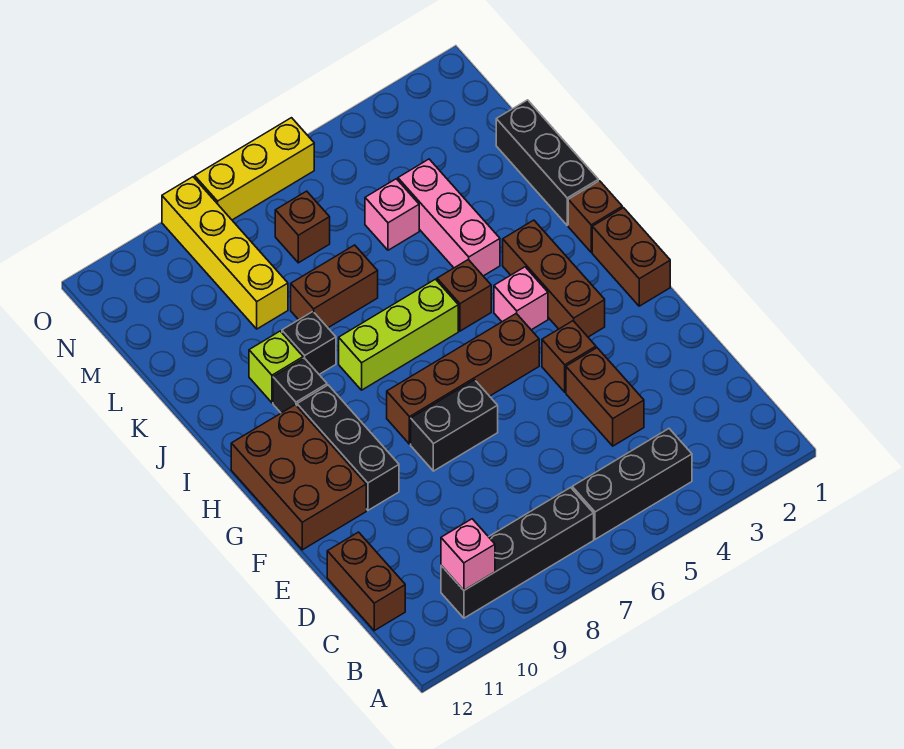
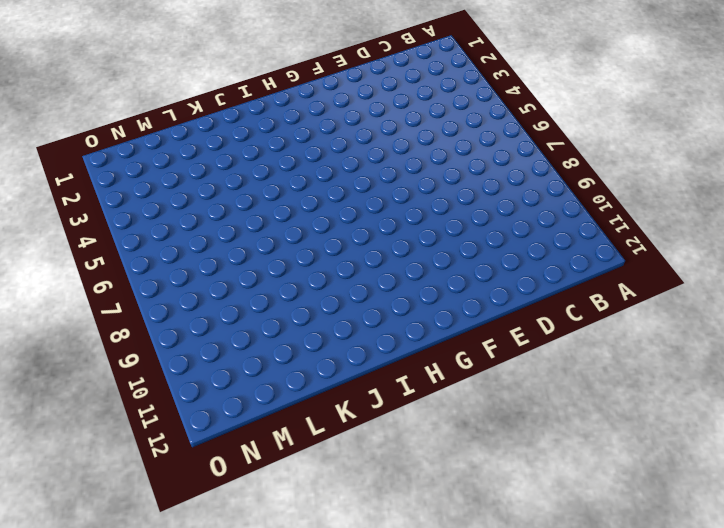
none -> black 1x3 brick [572,429,692,539]
none -> black 1x4 brick [441,488,594,618]
none -> brown 1x2 brick [327,532,405,631]

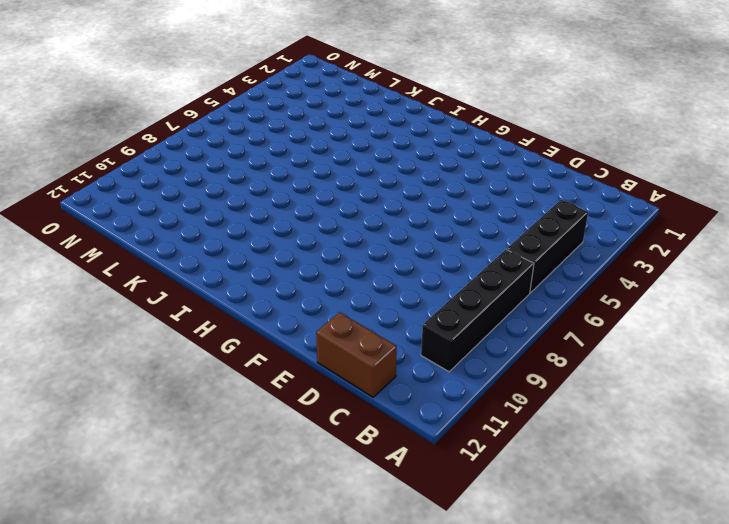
none -> brown 1x2 brick [566,348,644,446]
none -> brown 1x1 brick [542,321,596,392]
none -> black 1x2 brick [411,380,498,471]

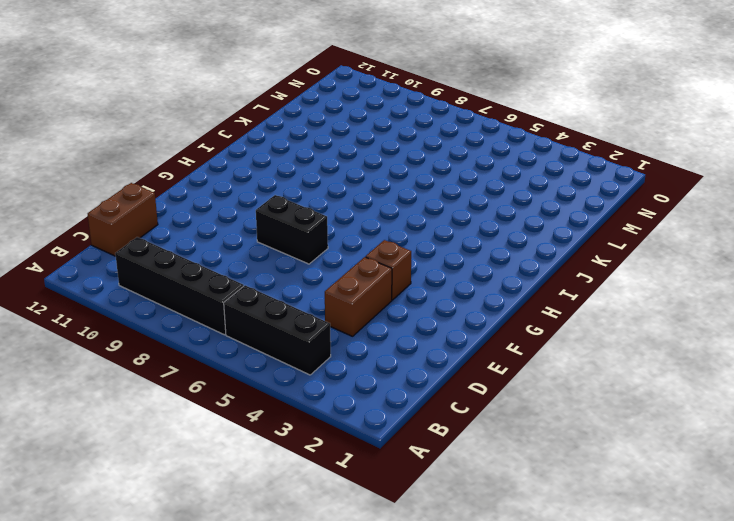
none -> black 1x3 brick [297,385,399,510]
none -> brown 2x3 brick [231,405,366,550]
none -> brown 1x2 brick [592,208,670,306]

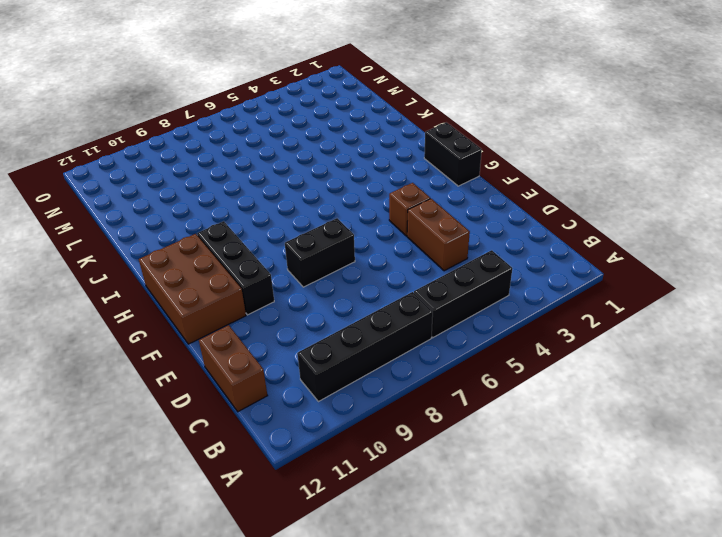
black 1x2 brick [424,122,482,186] -> brown 1x2 brick [592,208,670,306]
none -> brown 1x3 brick [503,220,605,337]
none -> brown 1x4 brick [387,313,539,444]
none -> pink 1x1 brick [494,267,548,330]

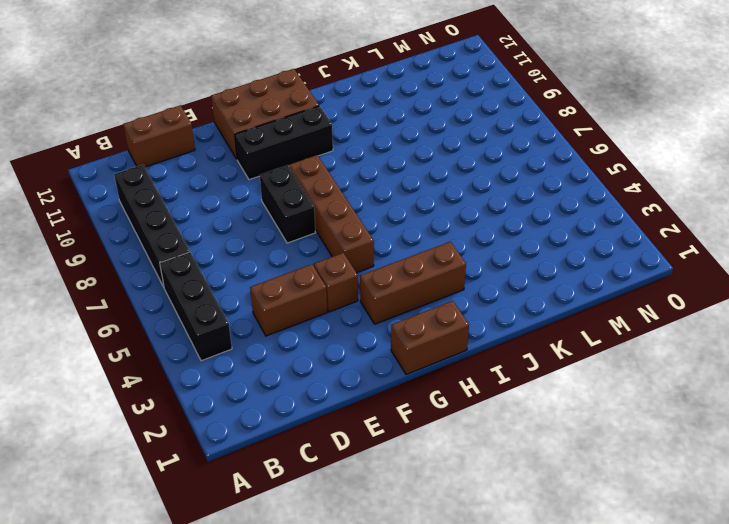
none -> pink 1x1 brick [494,267,548,330]
none -> brown 1x1 brick [568,181,622,252]
none -> brown 1x1 brick [437,260,491,331]

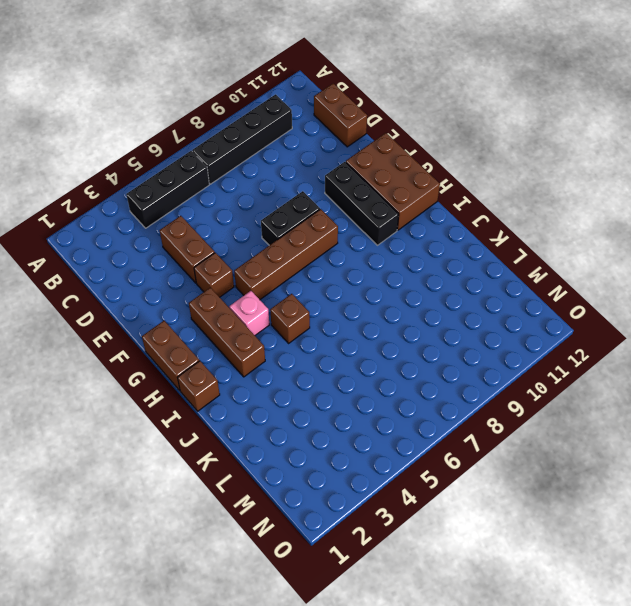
none -> lime 1x3 brick [339,279,458,390]
none -> black 1x1 brick [273,358,327,413]
none -> black 1x3 brick [496,100,598,225]

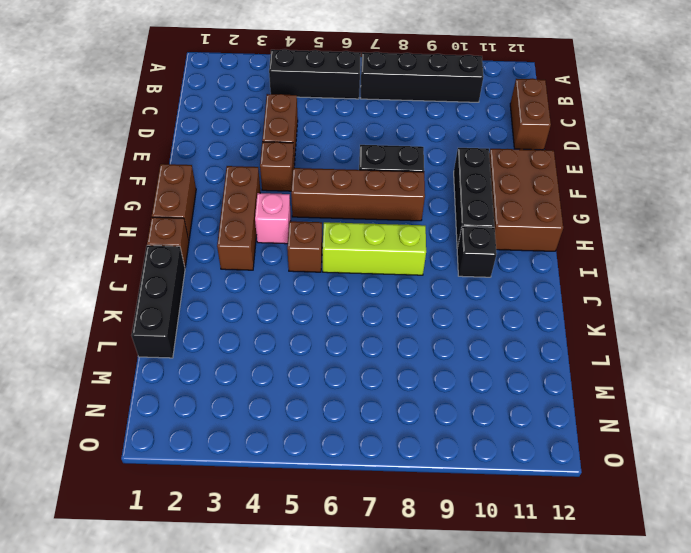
none -> pink 1x3 brick [398,159,500,276]
none -> black 1x1 brick [282,312,336,374]
none -> lime 1x1 brick [249,331,303,403]

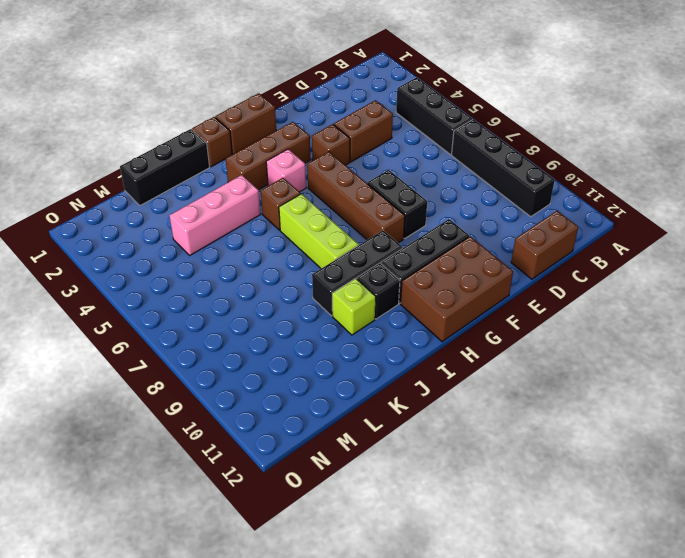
black 1x3 brick [312,231,402,316] -> black 1x1 brick [282,312,336,374]
none -> brown 1x2 brick [291,245,378,328]
none -> pink 1x1 brick [365,179,419,250]
none -> yellow 1x4 brick [162,177,288,329]

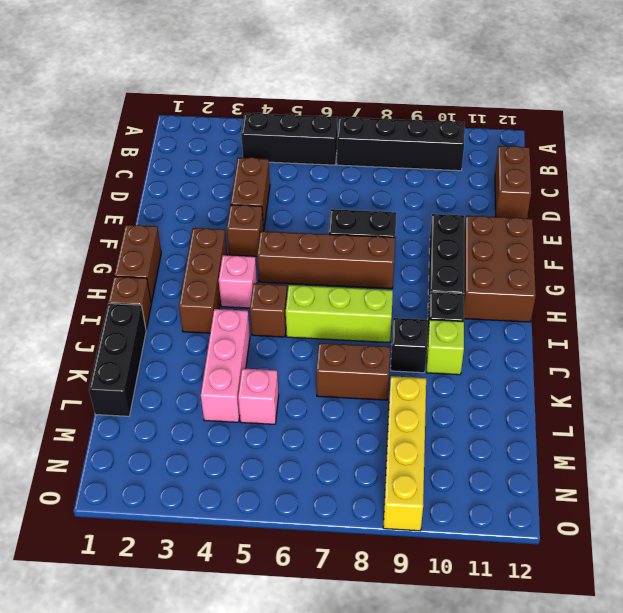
none -> brown 1x1 brick [275,191,330,263]
none -> yellow 1x3 brick [195,118,314,220]
none -> pink 1x1 brick [441,519,495,590]

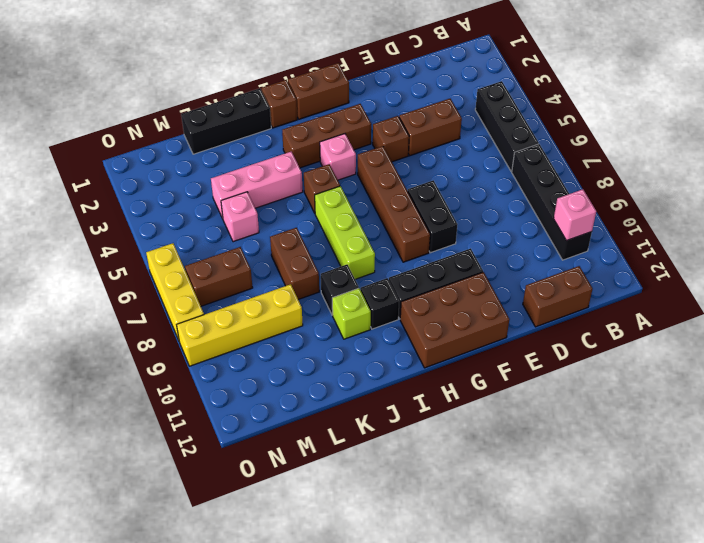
brown 1x2 brick [185,247,253,306] -> brown 1x1 brick [275,191,330,263]

